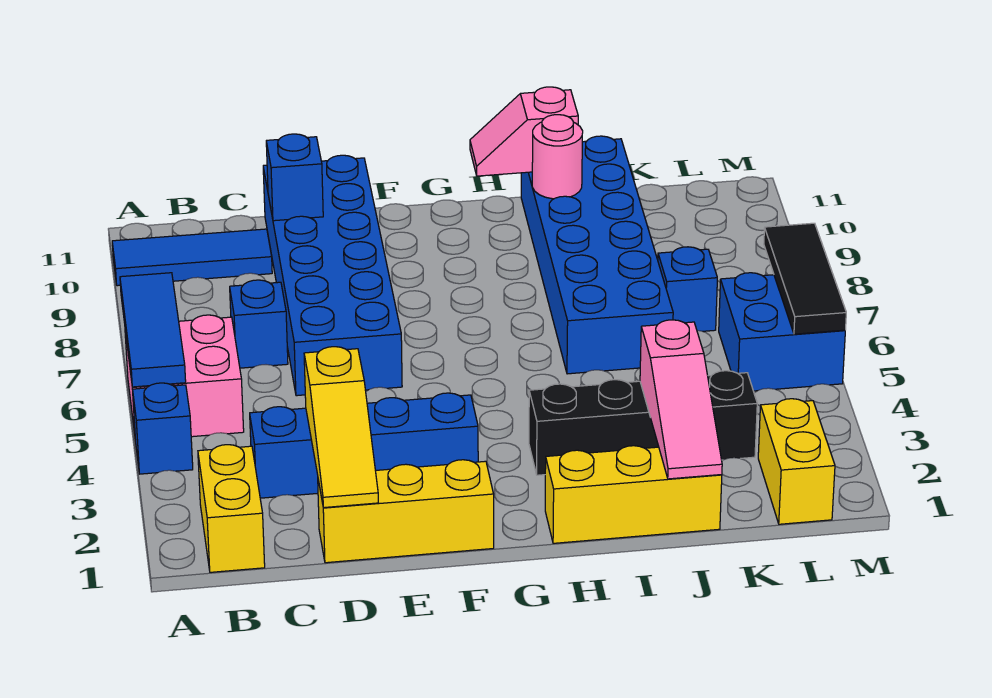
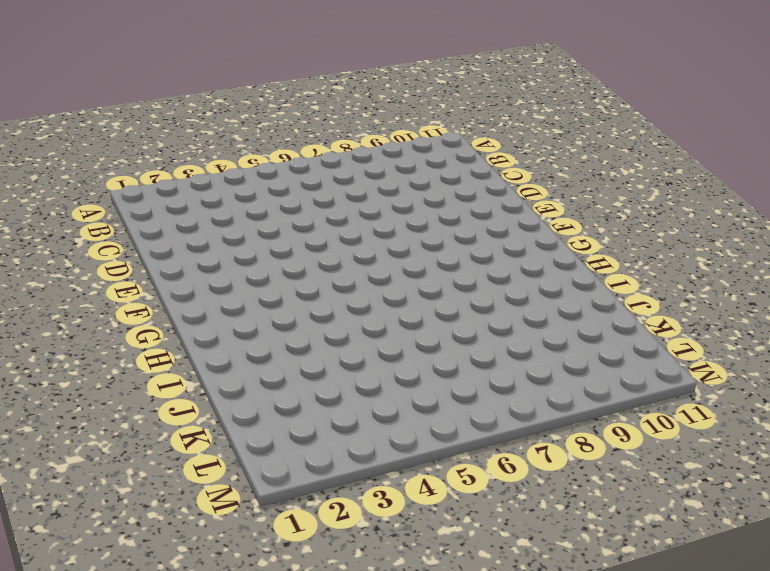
none -> blue 1x1 brick [133,383,193,474]
none -> pink 2x2 brick [125,315,244,441]
none -> blue 1x3 tile [112,229,272,286]

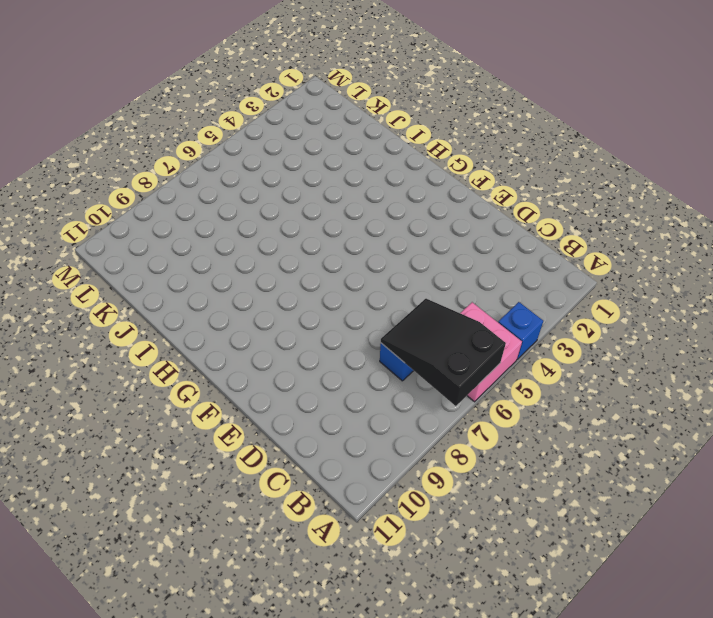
black 2x3 slope [381,299,506,406] -> blue 1x3 tile [120,273,186,387]
none -> blue 1x3 tile [112,229,272,286]
none -> yellow 1x2 brick [198,445,265,572]
none -> blue 1x4 brick [250,393,478,498]

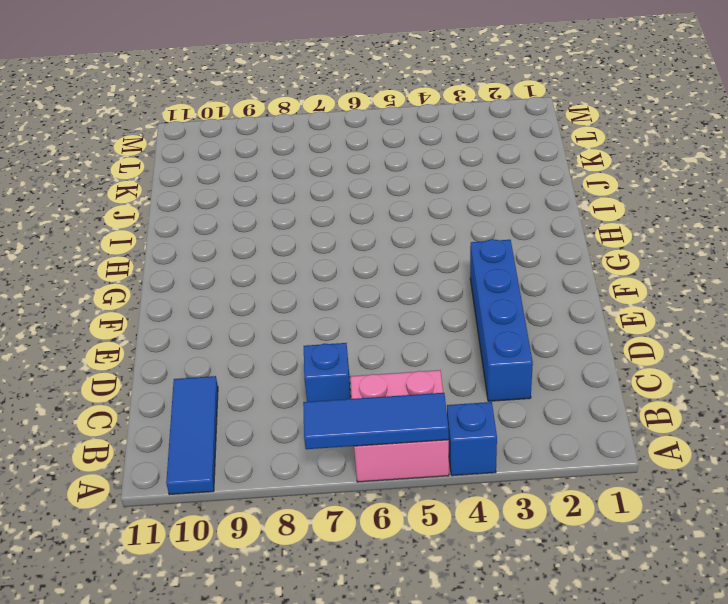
none -> yellow 1x2 brick [198,445,265,572]
none -> yellow 1x3 brick [318,460,494,563]
none -> blue 2x6 brick [263,155,402,396]

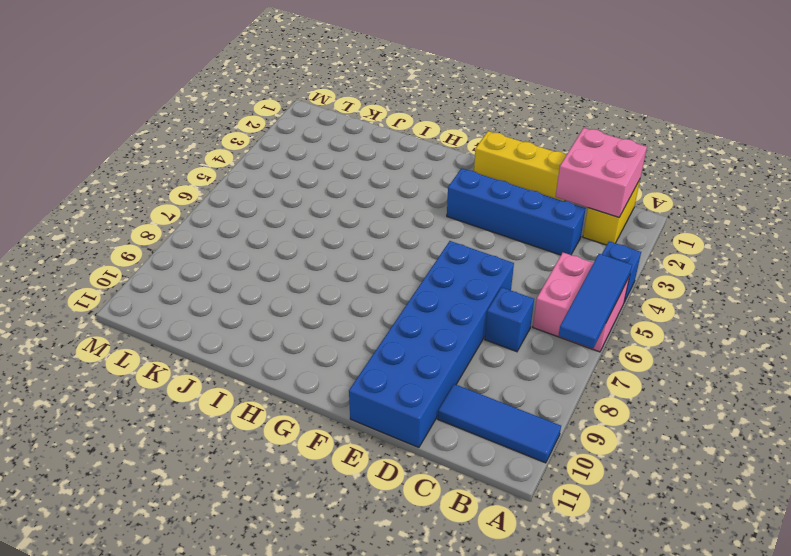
pink 2x2 brick [556,128,647,217] -> none
none -> yellow 1x3 brick [545,446,722,543]
none -> black 1x4 brick [529,371,757,475]
none -> blue 2x6 brick [521,136,673,374]

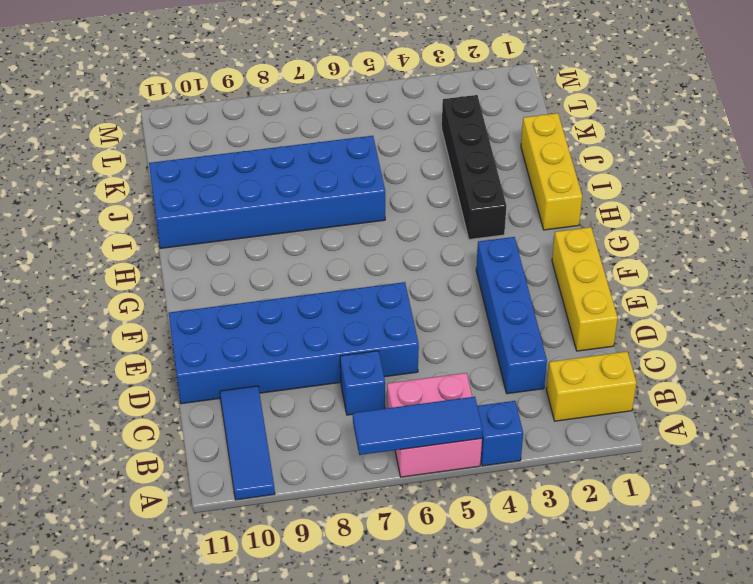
none -> blue 1x1 brick [658,247,717,331]
none -> yellow 1x2 brick [758,399,835,524]
none -> blue 2x2 brick [719,273,845,391]

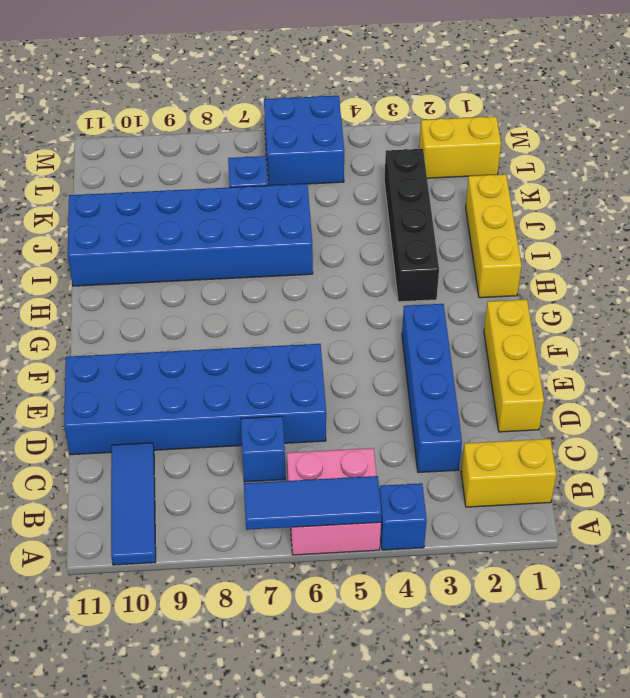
none -> yellow 1x3 slope [304,347,378,508]
none -> blue 1x1 brick [266,134,323,221]
none -> pink 1x2 slope [470,87,578,176]

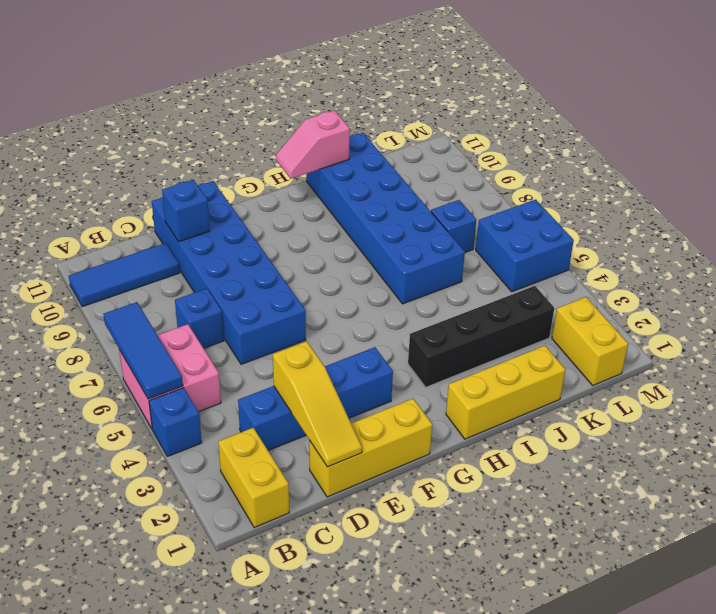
none -> pink 1x1 round brick [532,115,583,199]
none -> pink 1x3 slope [640,320,722,479]
none -> black 1x3 tile [764,223,846,334]

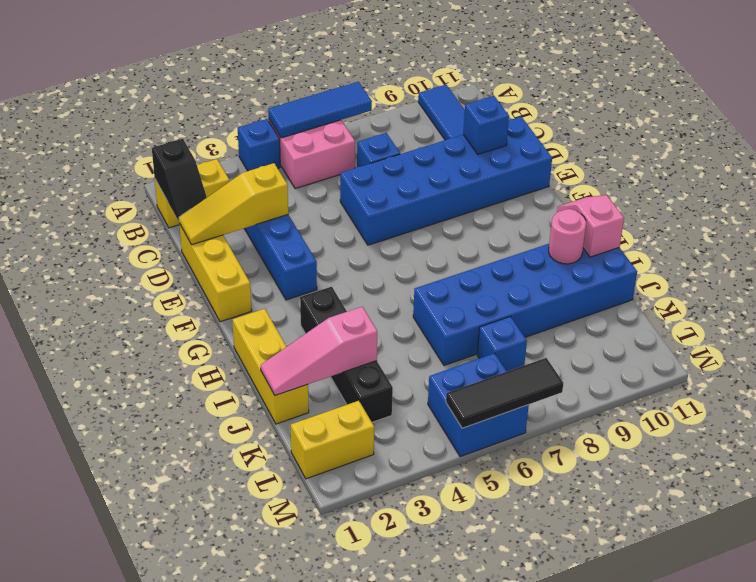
black 1x2 slope [152,139,207,221] -> none

